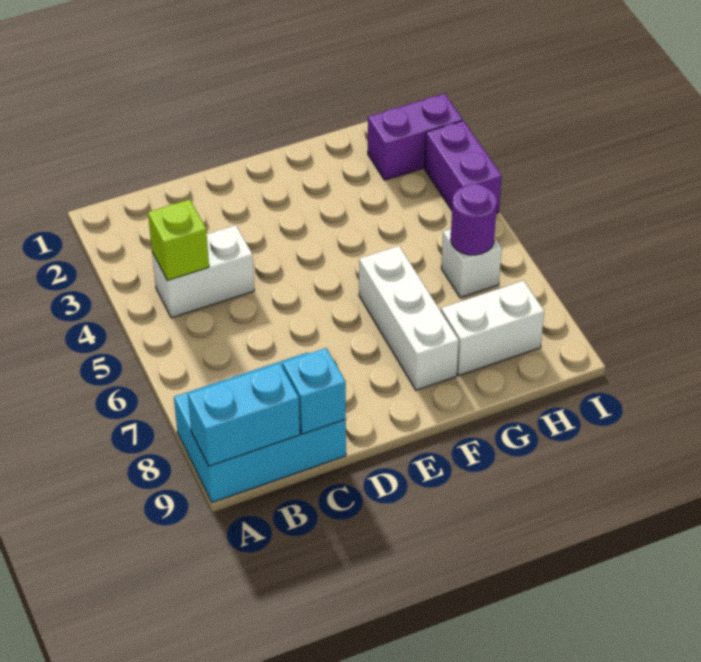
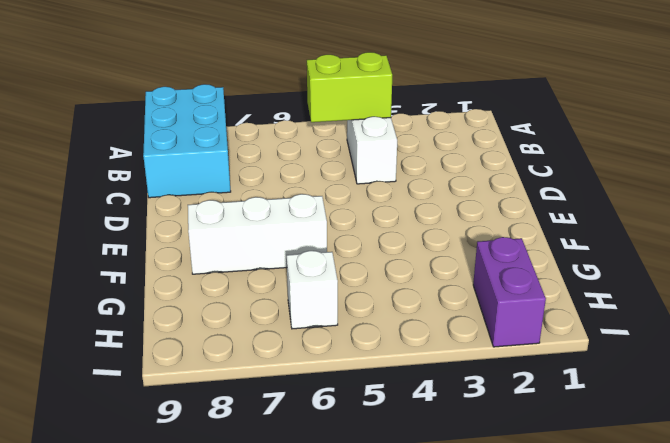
lime 1x2 brick [307,52,392,122] -> lime 1x1 brick [148,199,209,280]
none -> white 1x2 brick [441,280,544,376]
none -> purple 1x2 brick [425,121,502,213]

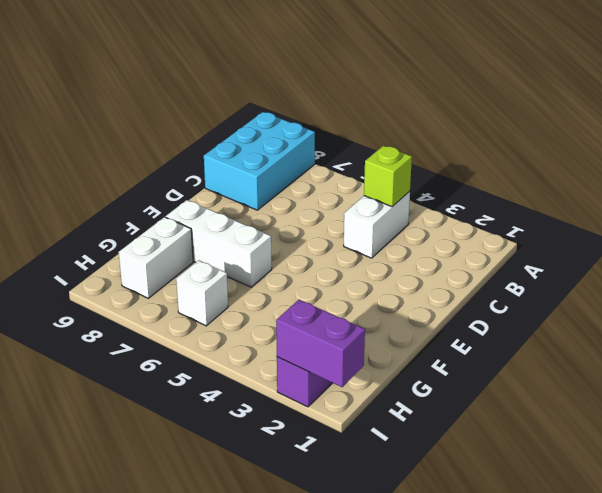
purple 1x2 brick [276,300,365,387] -> purple 1x2 brick moved to [425,121,502,213]
none -> cyan 1x2 brick [188,363,300,466]
none -> cyan 1x1 brick [282,348,346,434]

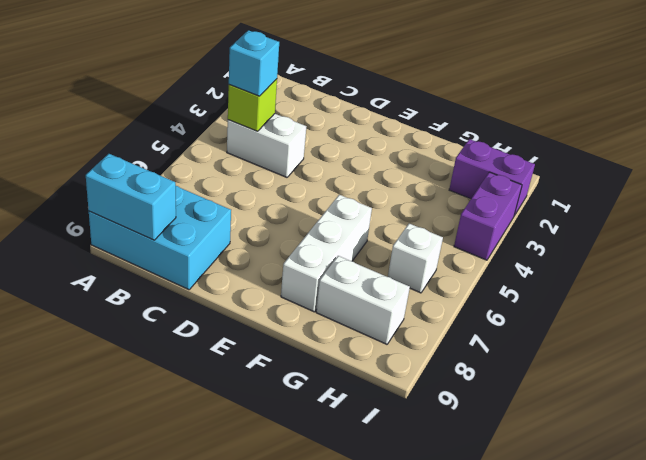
cyan 1x1 brick [229,30,279,96] -> cyan 1x1 brick moved to [282,348,346,434]
none -> purple 1x1 round brick [451,184,497,255]

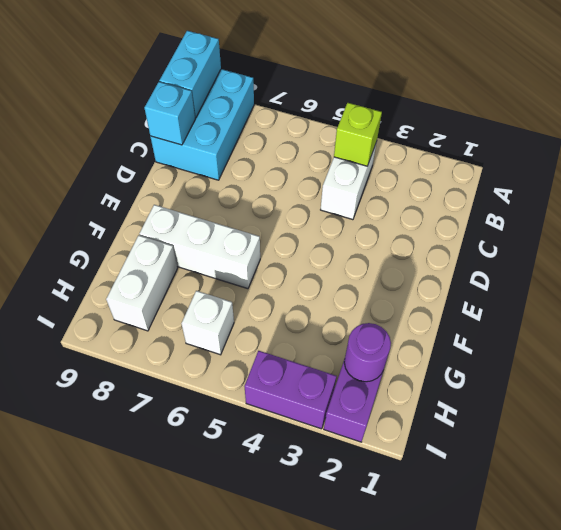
purple 1x1 round brick [344,323,391,382] -> purple 1x1 round brick moved to [451,184,497,255]

